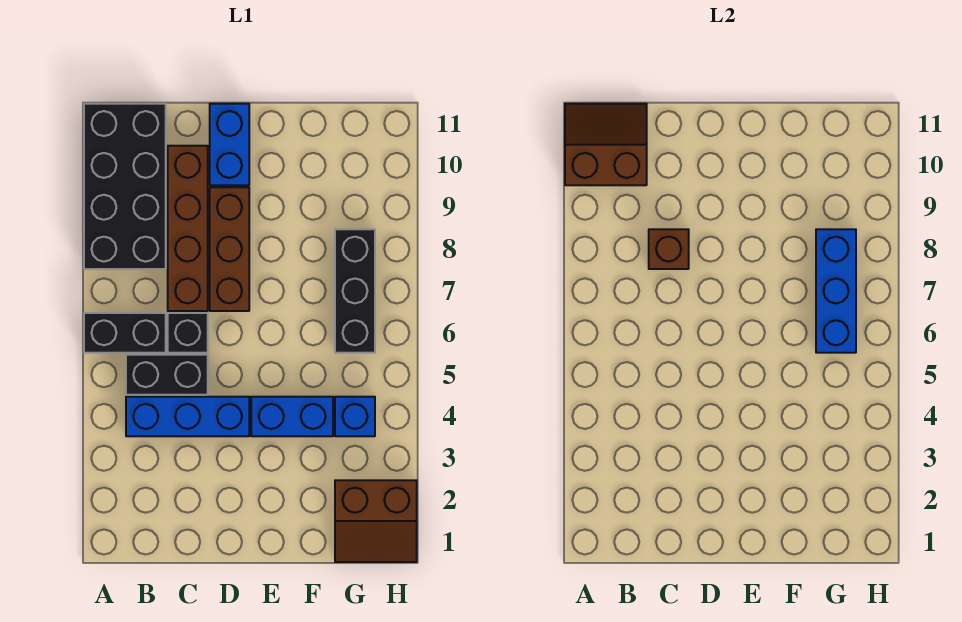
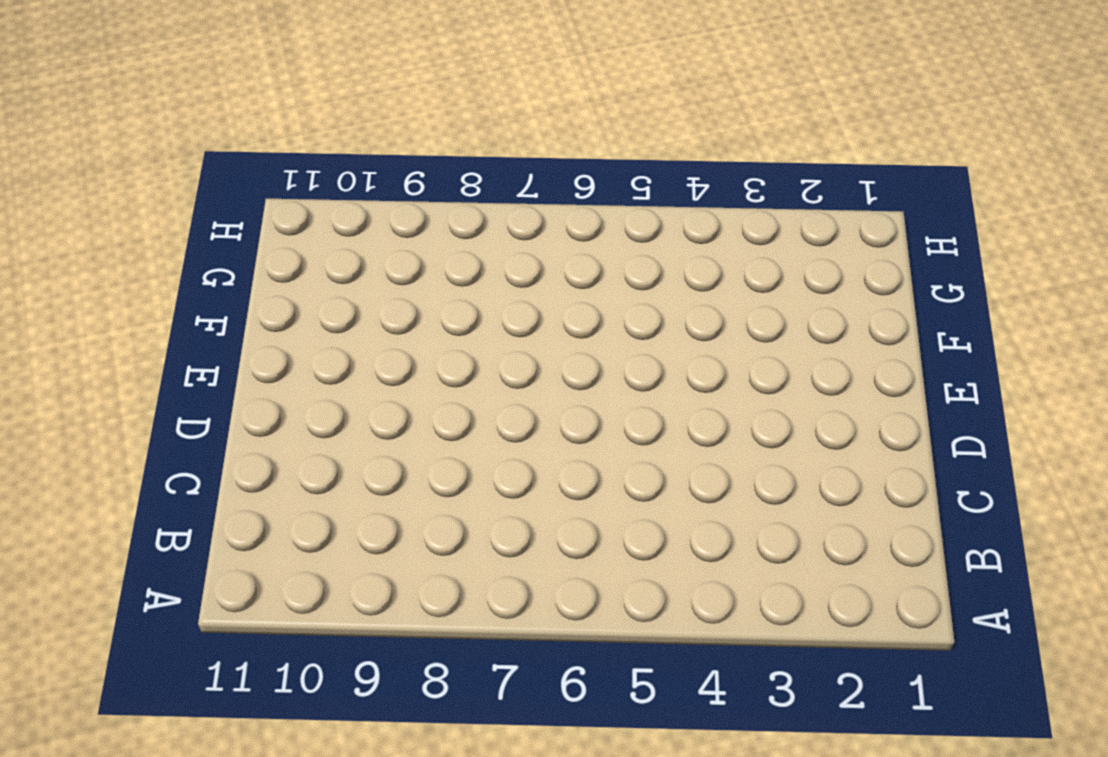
none -> black 1x2 brick [84,313,166,353]
none -> black 2x4 brick [84,104,166,269]
none -> blue 1x3 brick [126,397,249,436]

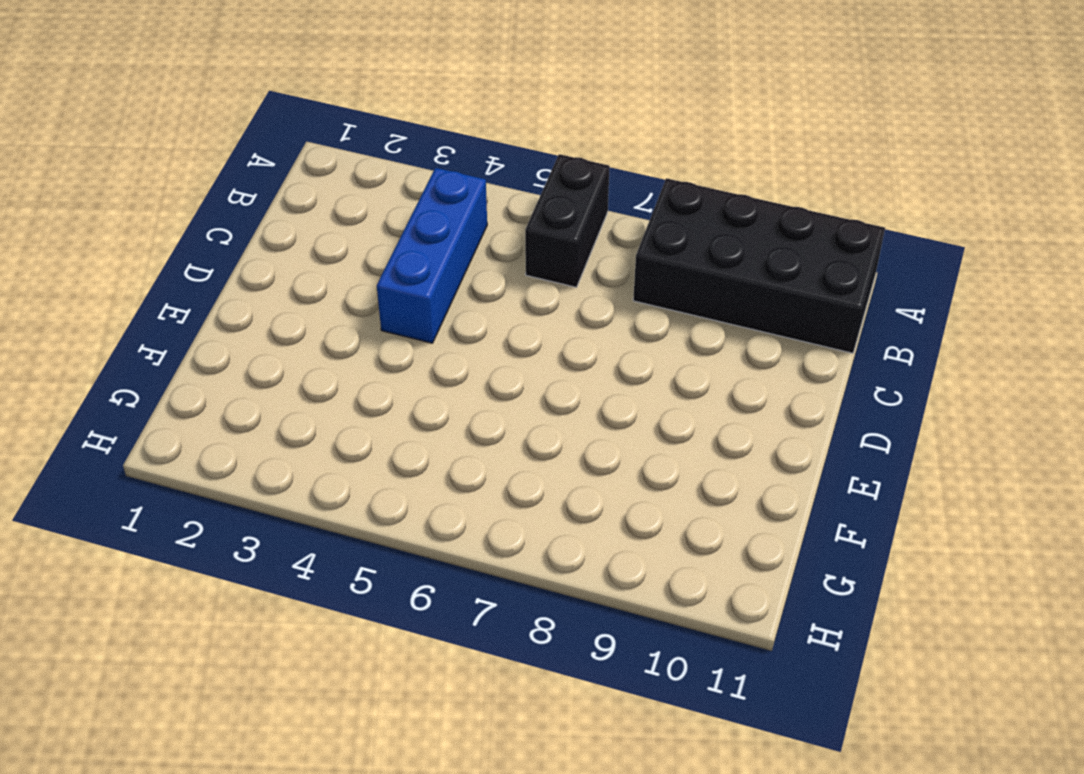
none -> black 1x2 brick [126,355,208,395]
none -> black 1x1 brick [168,313,208,353]
none -> brown 1x4 brick [168,146,208,311]

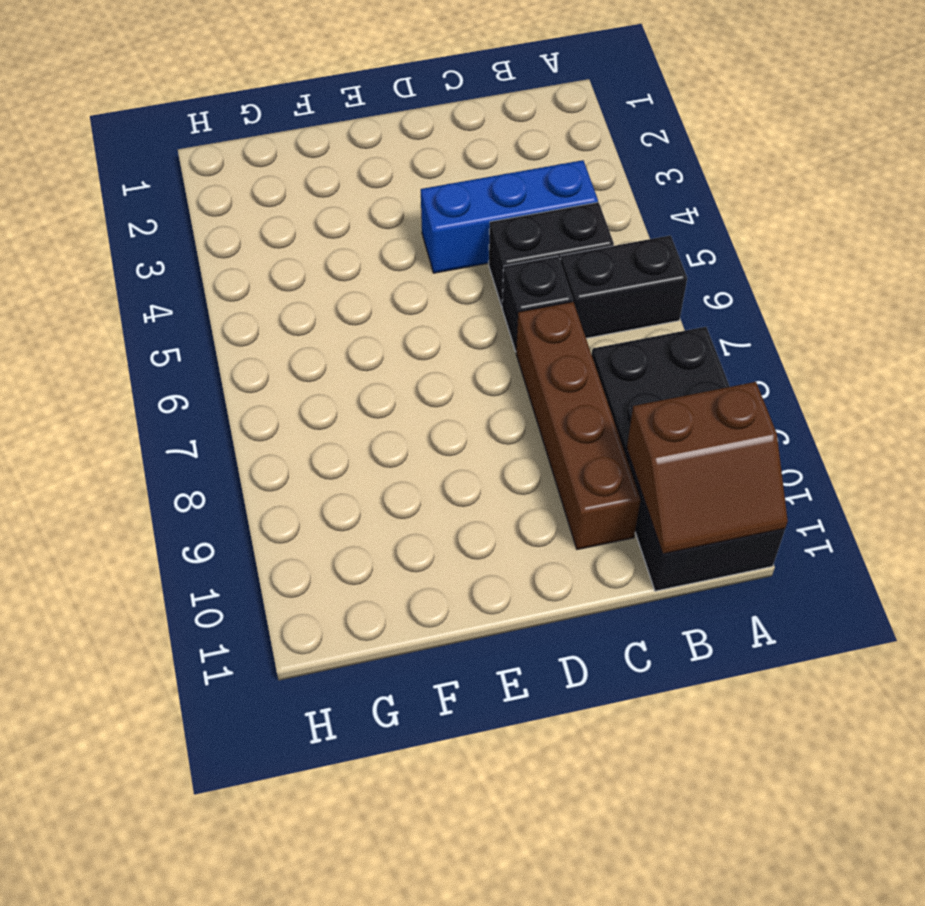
none -> brown 1x3 brick [210,187,249,311]
none -> blue 1x2 brick [210,104,249,185]
none -> blue 1x2 brick [251,397,333,436]

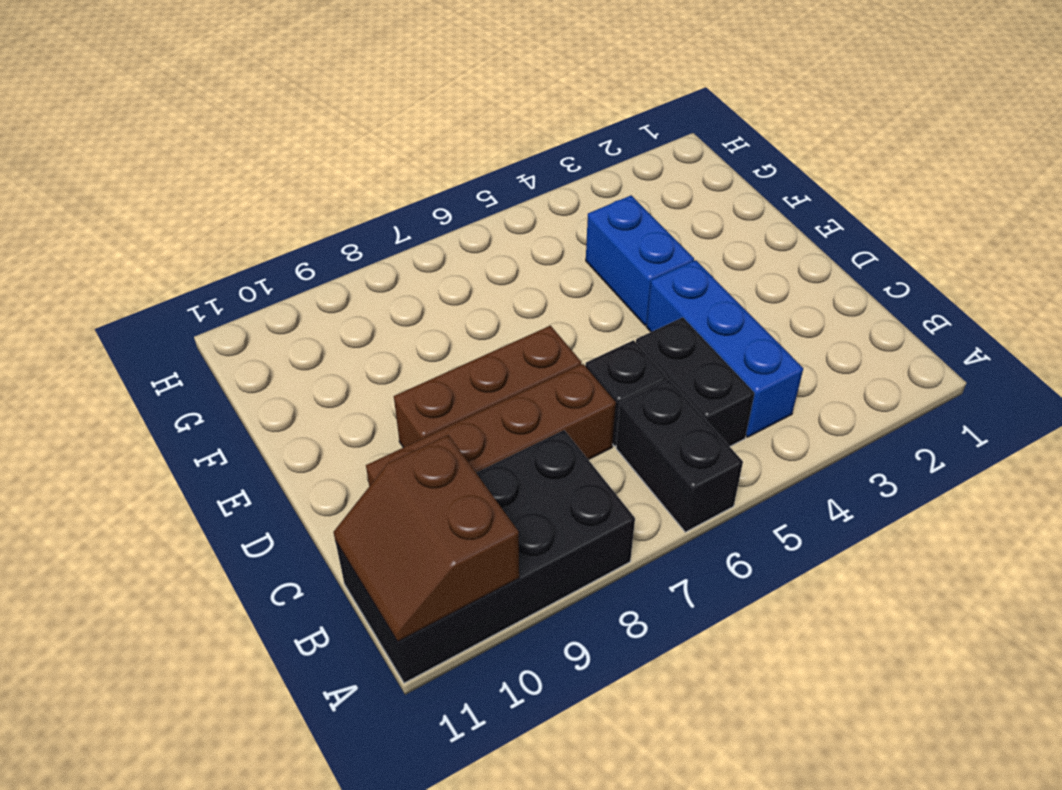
none -> blue 1x2 brick [210,104,249,185]
none -> brown 2x2 slope [335,480,417,562]
none -> blue 1x1 brick [335,397,375,436]

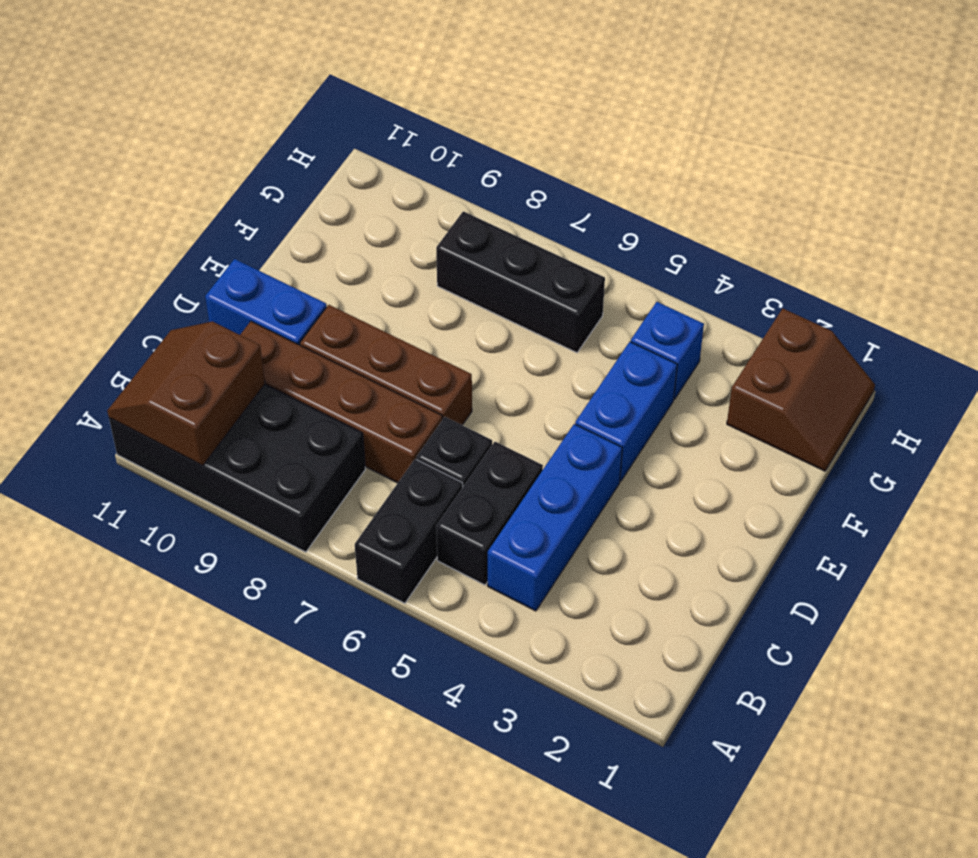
none -> brown 1x1 brick [649,229,689,269]
none -> blue 1x3 brick [816,229,856,353]

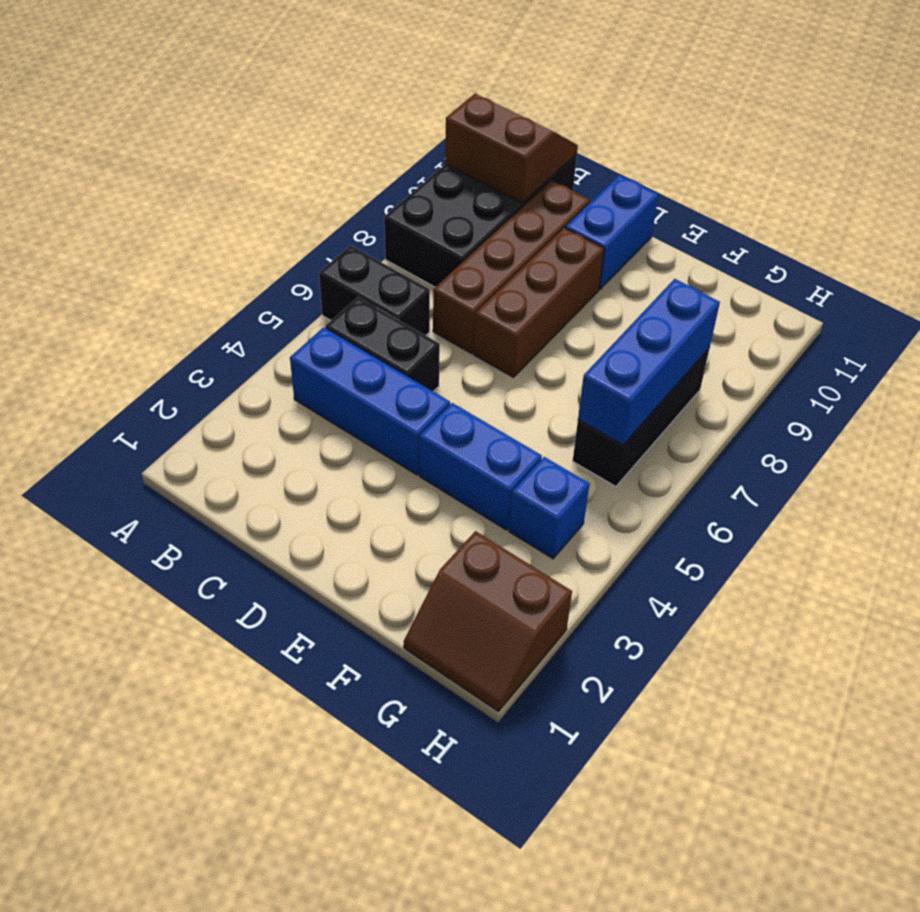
none -> black 1x1 brick [168,313,208,353]
none -> brown 1x1 brick [649,229,689,269]

